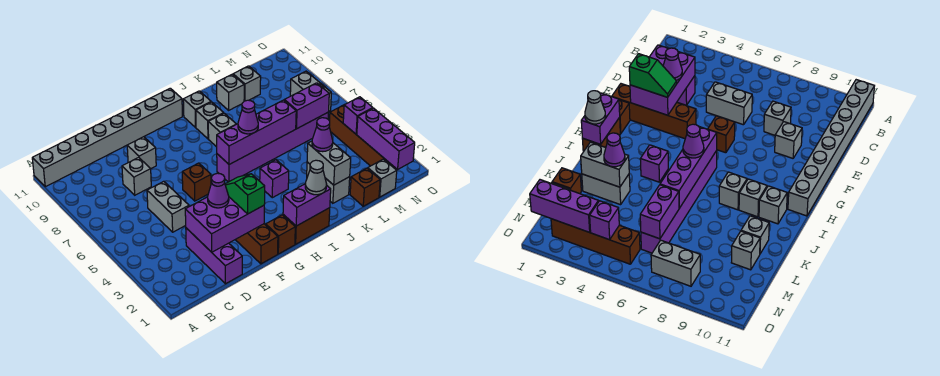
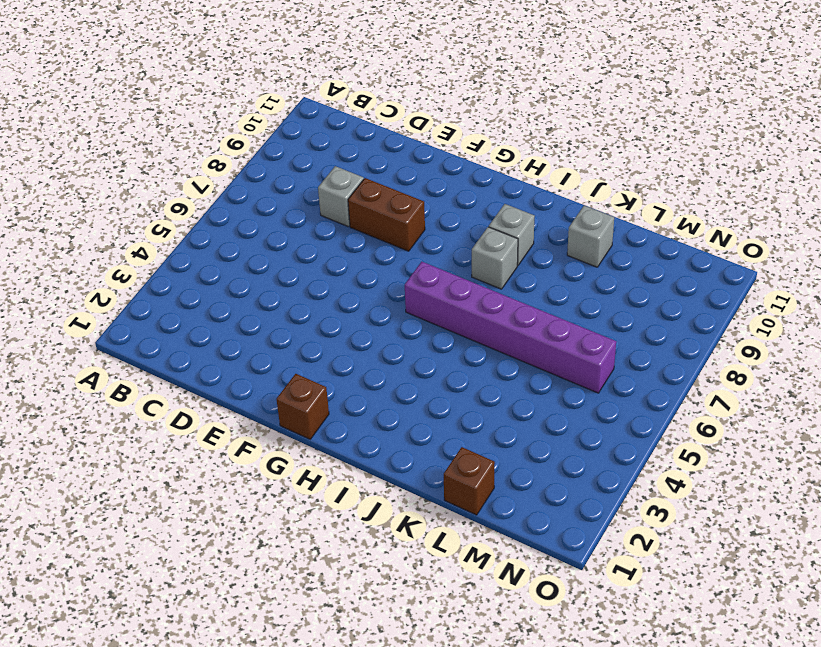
brown 1x2 brick [348,178,425,251] -> brown 1x2 brick moved to [283,208,330,244]
none -> grey 1x8 brick [32,88,182,187]
none -> purple 1x3 brick [186,228,242,284]
none -> grey 1x2 brick [147,181,189,232]
none -> grey 1x1 brick [127,137,156,169]

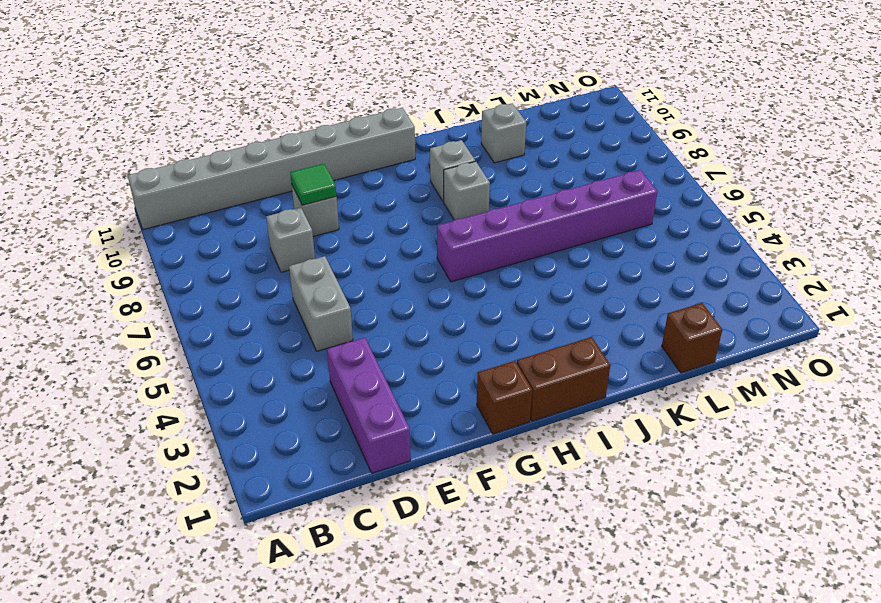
green 1x1 tile [290,164,336,205] -> none
none -> brown 1x4 brick [235,224,278,264]
none -> brown 1x1 brick [182,163,211,201]
none -> purple 1x1 brick [260,160,289,198]
none -> grey 1x1 brick [183,91,211,127]

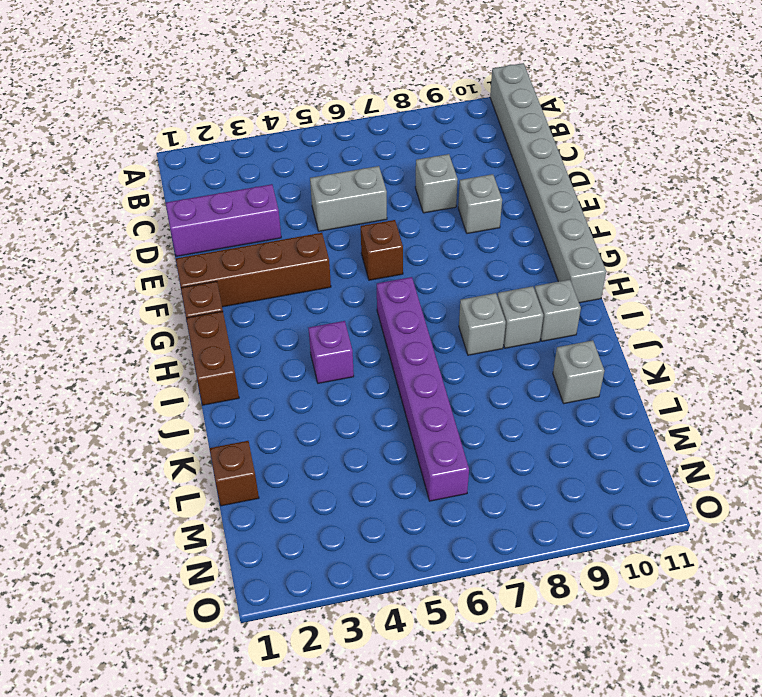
none -> grey 1x2 brick [307,162,350,203]
none -> grey 1x1 brick [233,66,261,101]
none -> grey 1x1 brick [368,159,397,197]
none -> brown 1x4 brick [329,105,396,169]

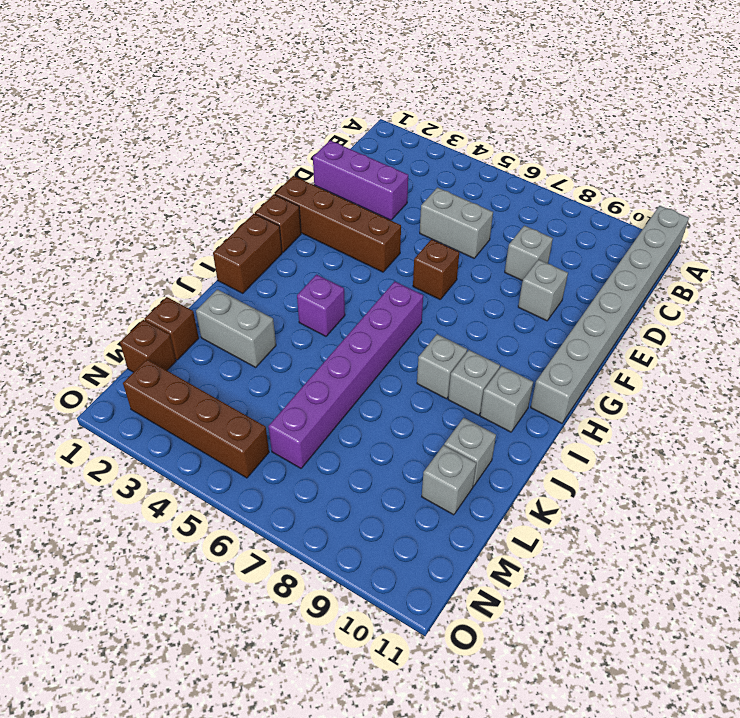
brown 1x1 brick [120,320,176,372] -> grey 1x1 brick [368,159,397,197]
none -> grey 1x2 brick [290,71,331,111]
none -> purple 2x3 brick [185,197,264,252]
none -> purple 1x2 brick [283,184,331,226]
none -> purple 1x4 brick [217,100,296,164]

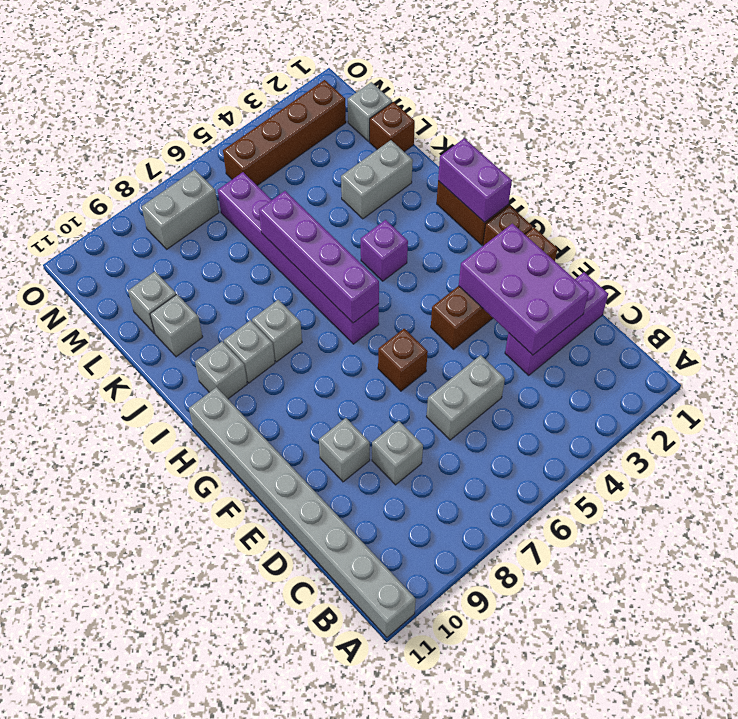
none -> grey 1x2 brick [307,141,351,185]
none -> purple 1x2 brick [284,83,329,129]
none -> purple 1x3 brick [357,108,415,169]
none -> purple 1x1 brick [343,97,373,134]

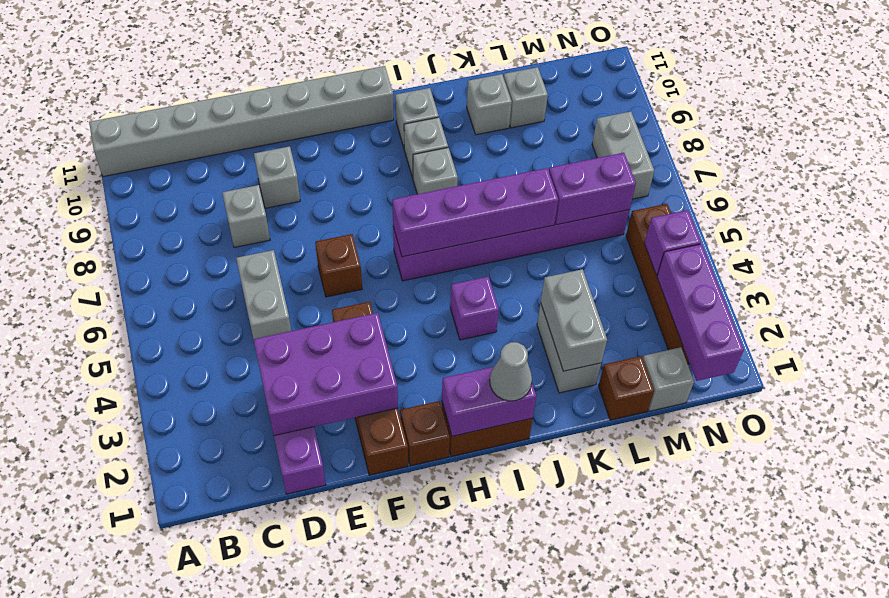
none -> purple 1x1 cone [208,173,229,208]
none -> green 1x2 slope [225,174,265,214]
none -> purple 1x1 cone [238,100,258,134]
none -> purple 1x1 cone [312,118,333,152]

